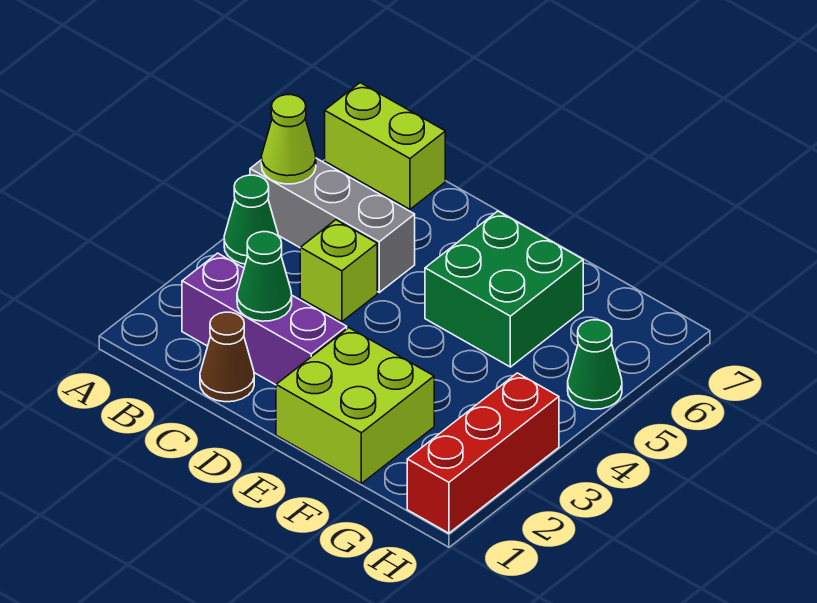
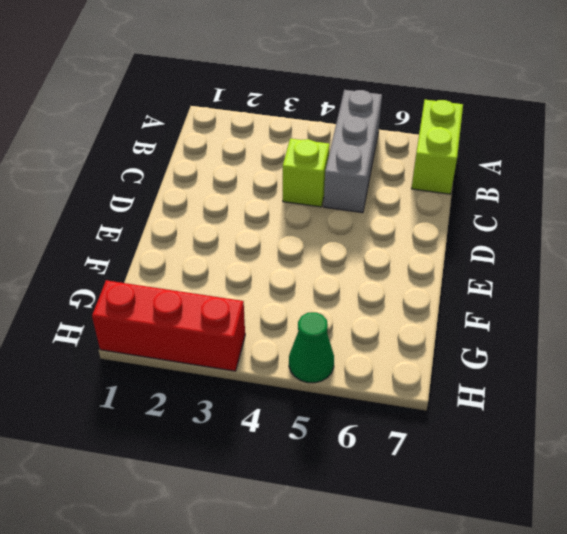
none -> green 1x1 cone [224,175,278,264]
none -> purple 1x3 brick [182,253,347,385]
none -> brown 1x1 cone [200,312,254,402]

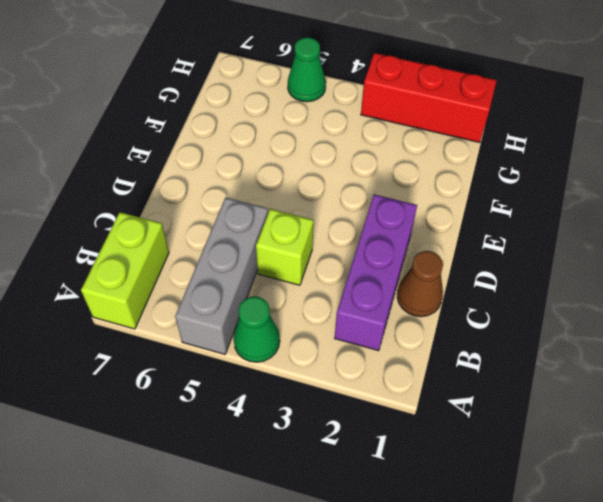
none -> lime 2x2 brick [276,328,434,484]
none -> green 2x2 brick [425,211,583,367]
none -> lime 1x1 cone [261,95,316,184]

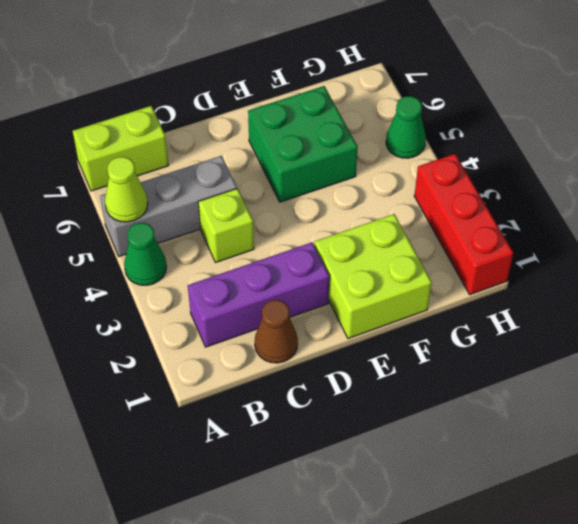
none -> green 1x1 cone [237,232,292,321]

